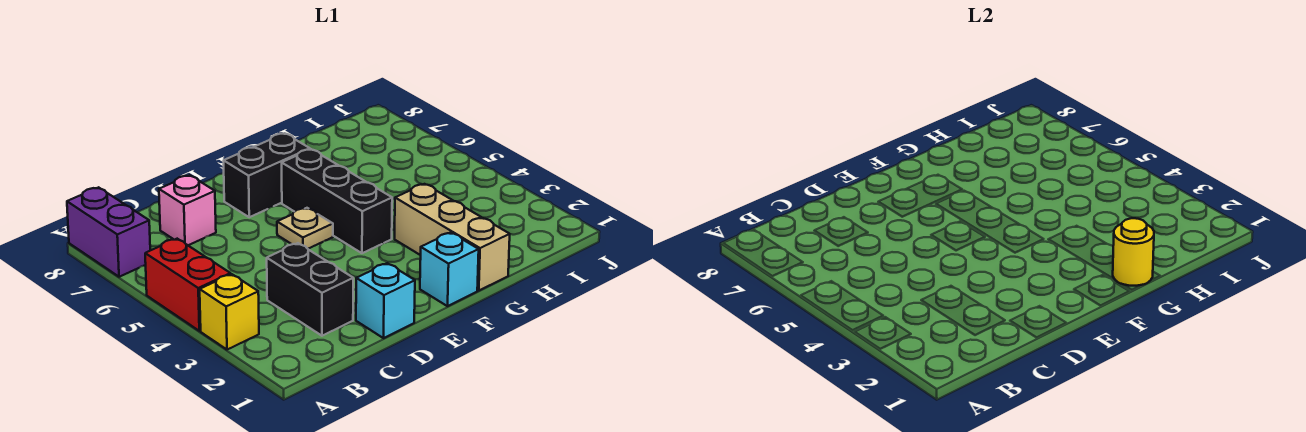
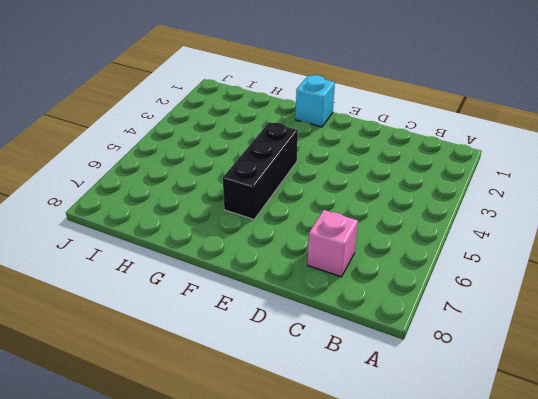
none -> yellow 1x1 brick [200,274,259,350]
none -> red 1x2 brick [145,239,230,331]
none -> purple 1x2 brick [67,187,150,277]

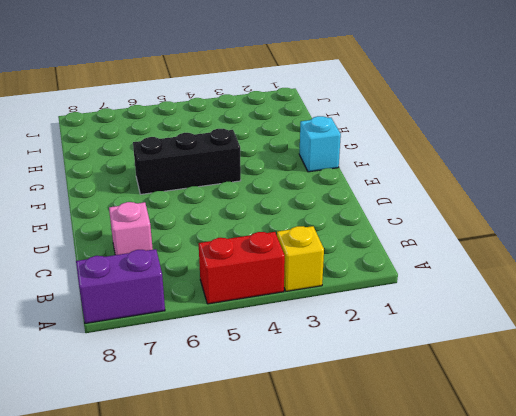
none -> black 1x2 brick [267,243,353,336]
none -> cyan 1x1 brick [356,263,415,338]
none -> tan 1x1 plate [277,208,333,249]

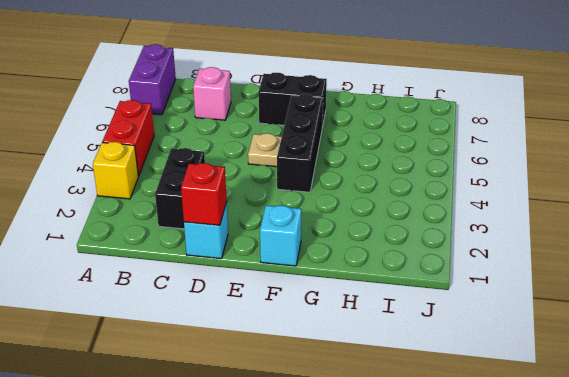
red 1x1 brick [181,163,227,225] -> none
none -> tan 1x3 brick [395,184,510,291]
none -> yellow 1x1 round brick [1113,218,1154,286]

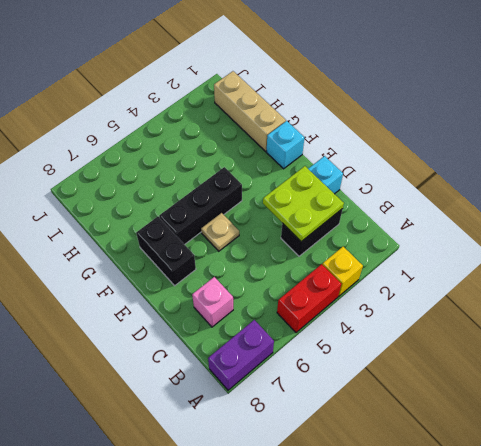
lime 2x2 plate [263,166,344,242] -> none
tan 1x3 brick [214,71,286,151] -> tan 1x3 brick turned to [395,184,510,291]
none -> yellow 1x1 round brick [1113,218,1154,286]

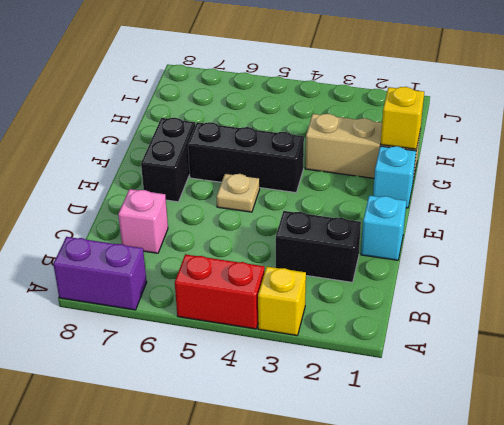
yellow 1x1 brick [381,87,424,149] -> yellow 1x1 round brick [1113,218,1154,286]

